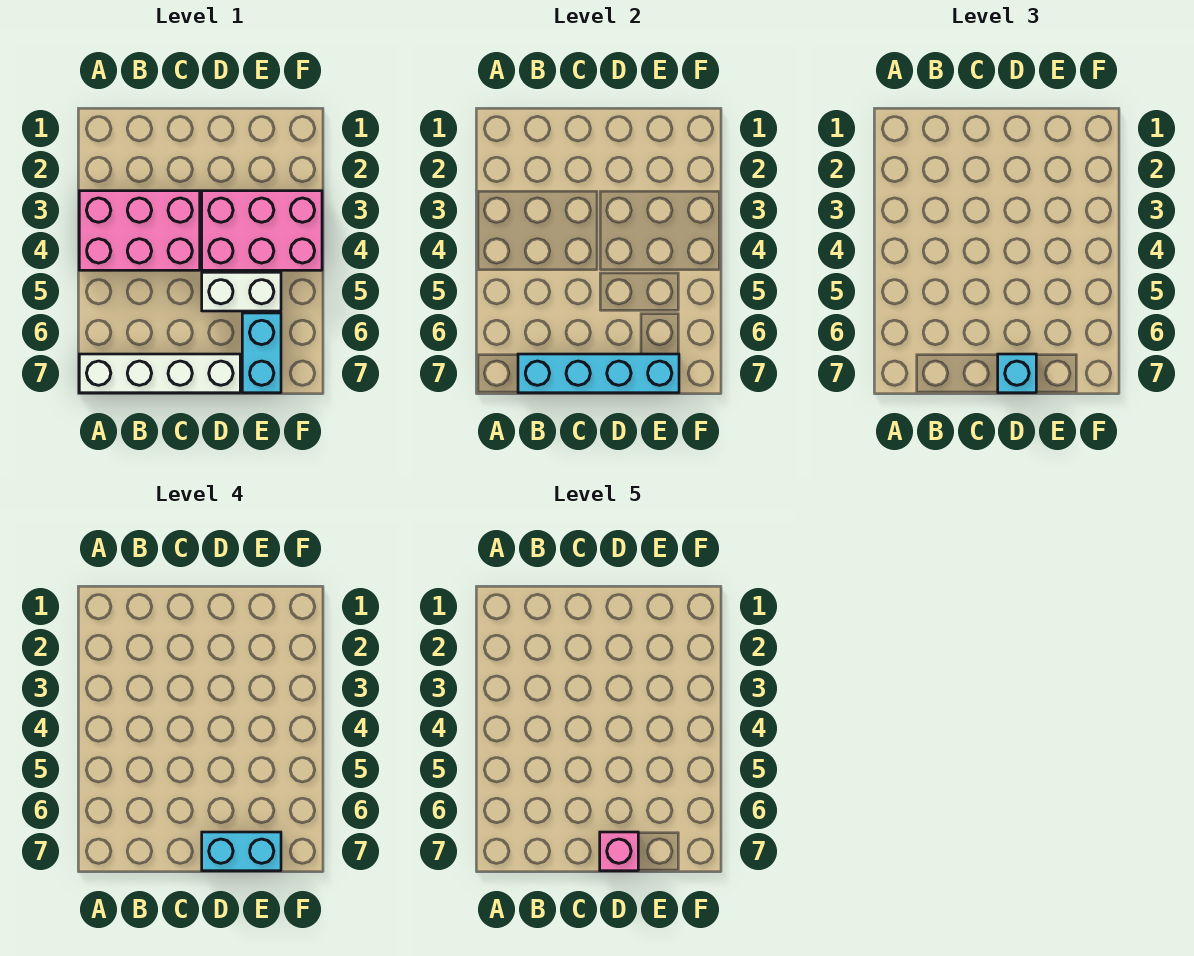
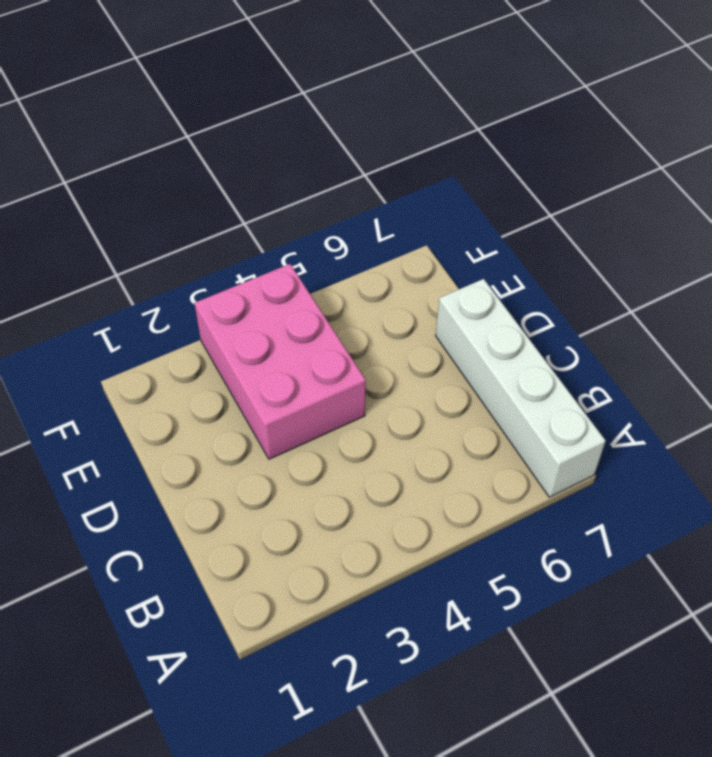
none -> pink 2x3 brick [79,191,200,270]
none -> white 1x2 brick [202,272,281,311]

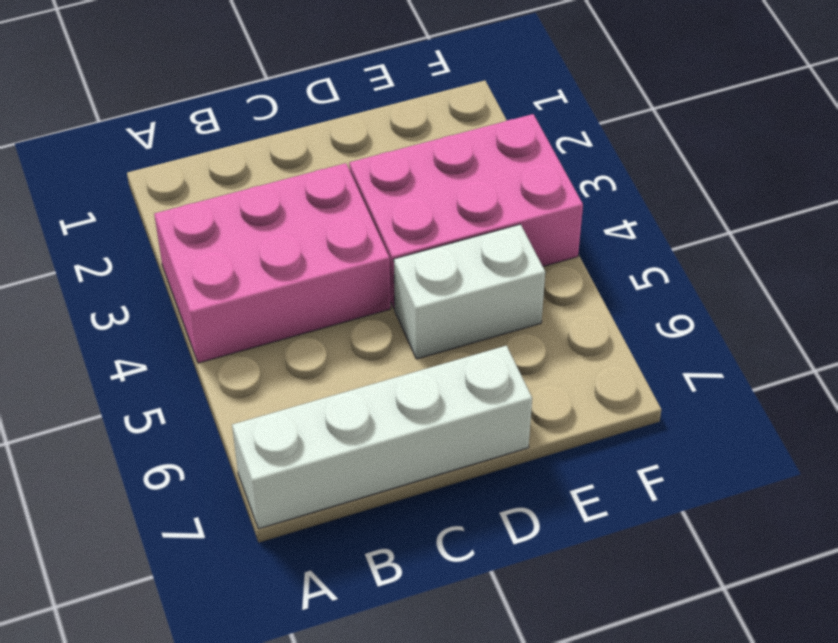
none -> cyan 1x2 brick [242,313,281,393]
none -> cyan 1x4 brick [518,354,679,393]

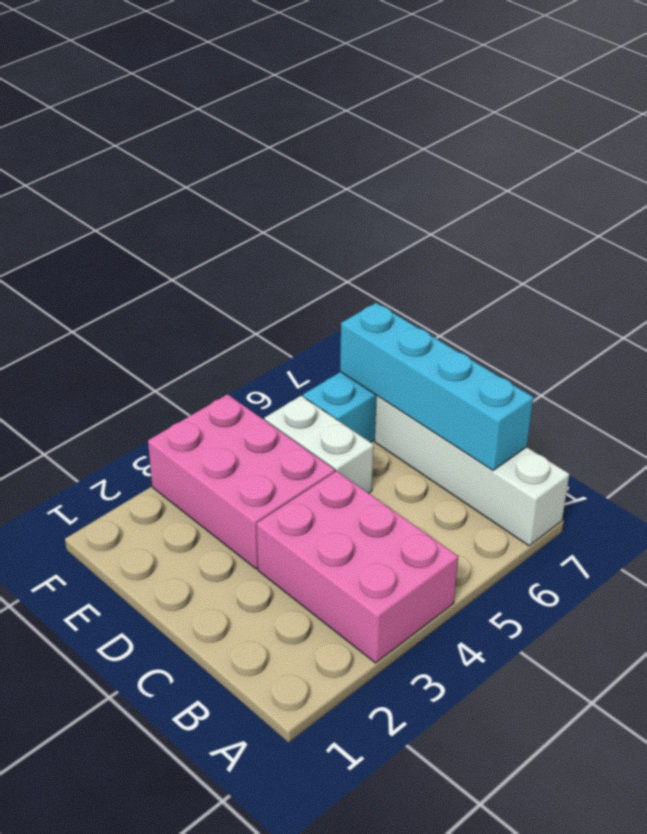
none -> cyan 1x1 brick [998,354,1036,393]
none -> cyan 1x2 brick [202,832,281,871]

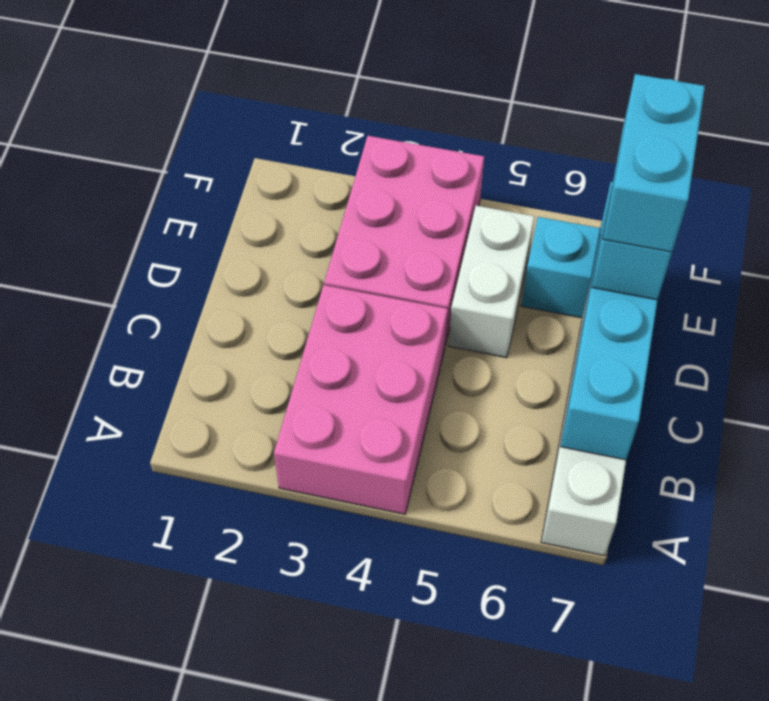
none -> pink 1x1 brick [600,832,638,871]

